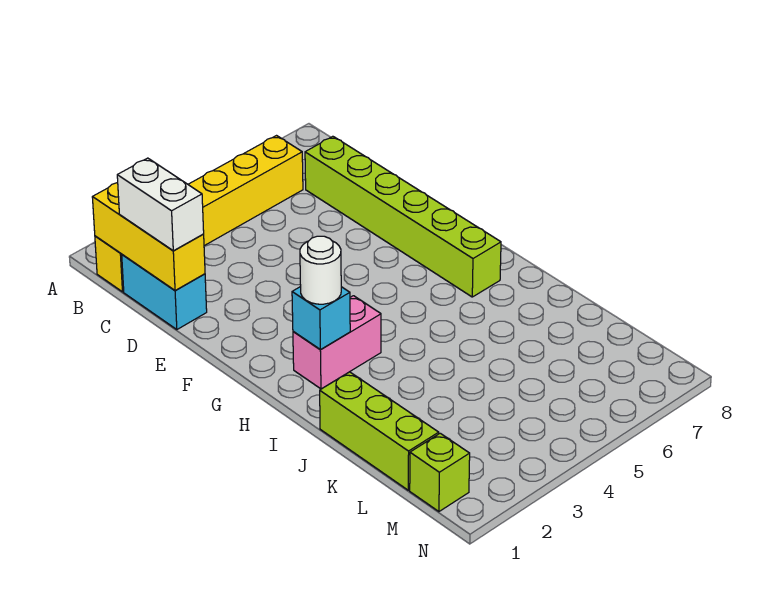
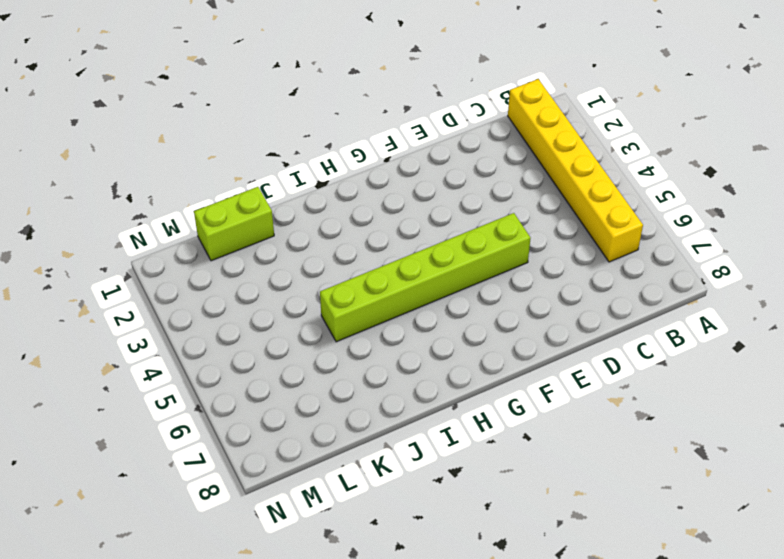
lime 1x6 brick [320,213,531,342] -> lime 1x6 brick moved to [305,136,501,297]
lime 1x2 brick [194,187,274,261] -> lime 1x3 brick [320,372,439,490]
none -> cyan 1x2 brick [122,255,207,330]
none -> pink 1x2 brick [293,296,381,389]

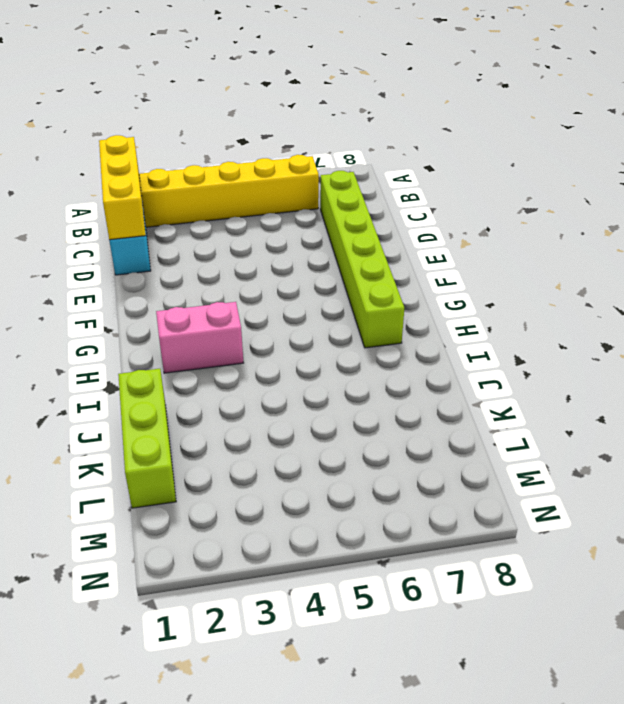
none -> lime 1x1 brick [410,433,470,512]
none -> cyan 1x1 brick [292,287,350,350]

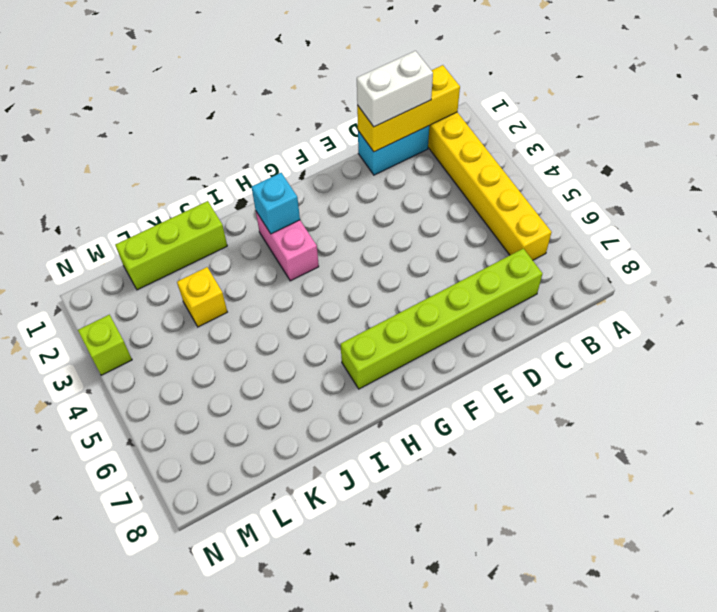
yellow 1x1 brick [177,267,227,327] -> none
lime 1x1 brick [78,315,132,375] -> lime 1x1 brick moved to [410,433,470,512]
none -> white 1x1 round brick [300,236,341,304]

